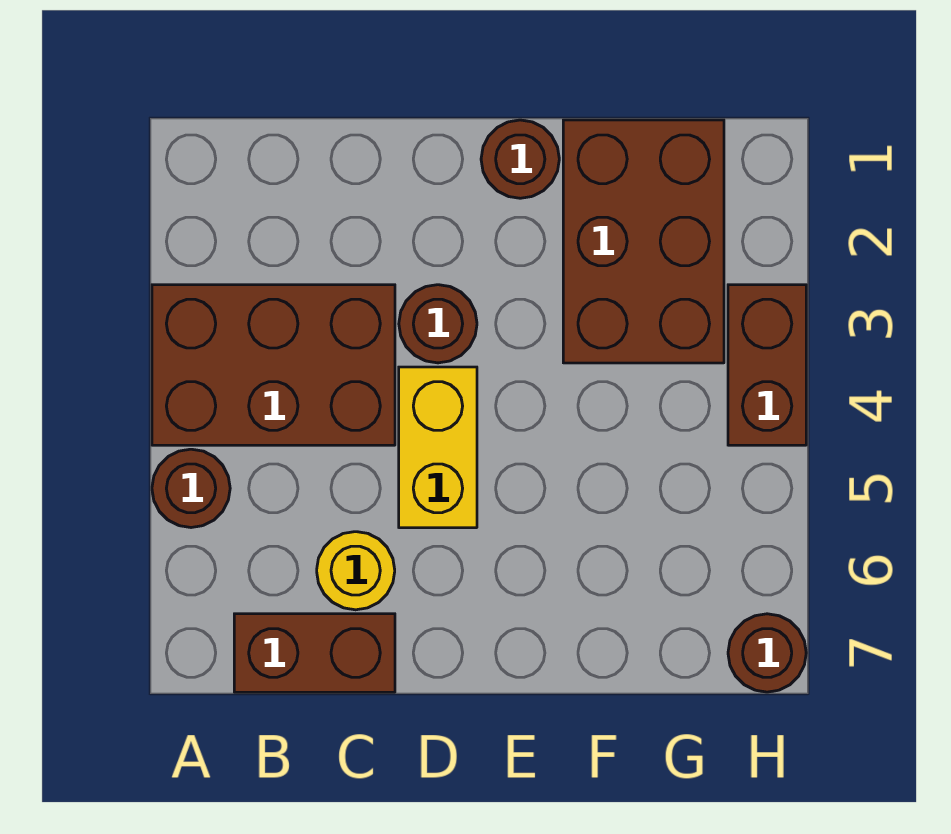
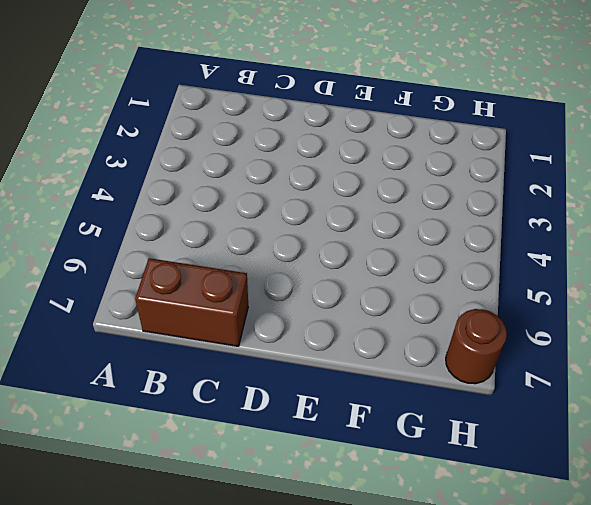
none -> brown 2x3 brick [152,285,395,445]
none -> brown 1x1 round brick [152,449,230,528]

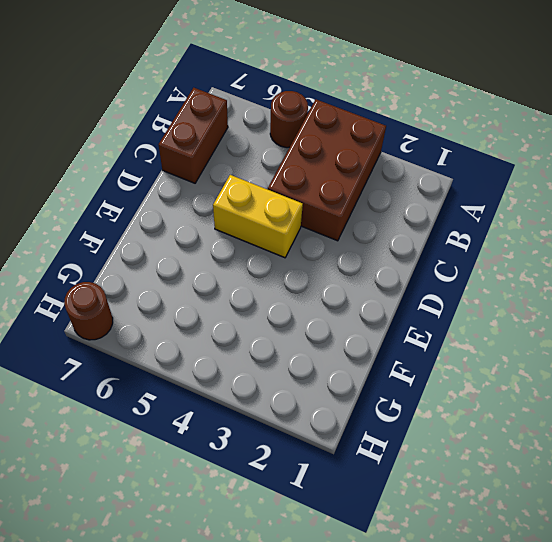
none -> yellow 1x1 round brick [317,532,395,610]
none -> brown 1x1 round brick [399,285,477,363]

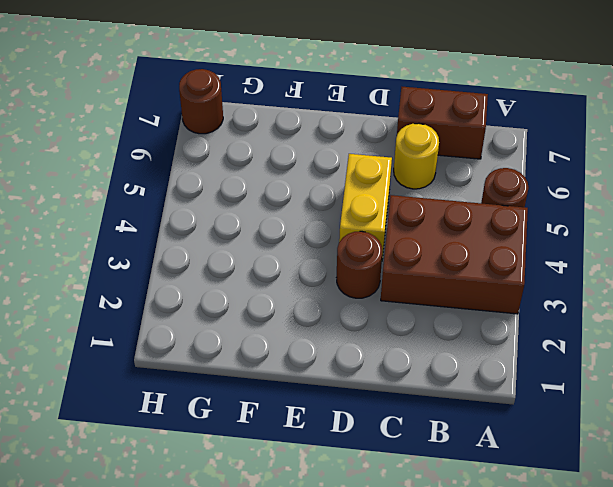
none -> brown 1x1 round brick [481,120,559,198]
none -> brown 2x3 brick [563,120,724,363]

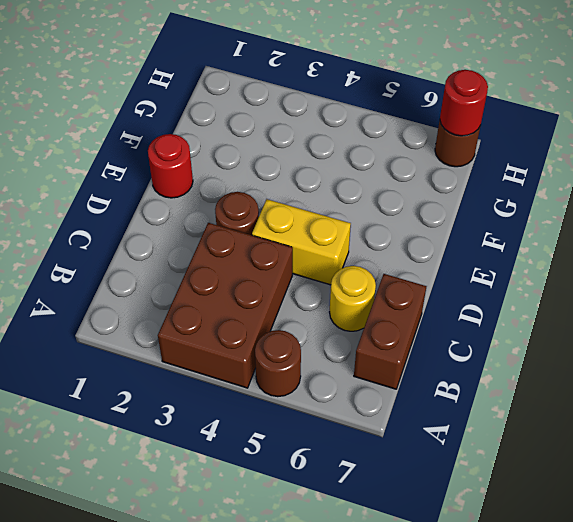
red 1x1 round brick [148,134,193,198] -> brown 1x1 round brick [481,120,559,198]
red 1x1 round brick [440,70,488,136] -> none
none -> brown 2x3 brick [563,120,724,363]
none -> brown 1x2 brick [728,285,806,445]

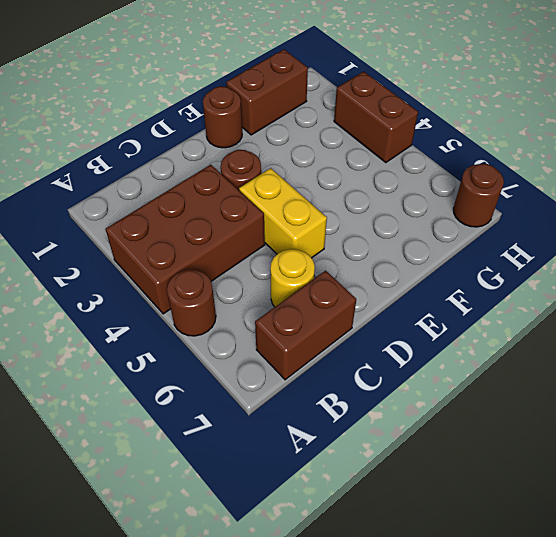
brown 1x2 brick [226,49,308,135] -> brown 2x3 brick [563,120,724,363]

